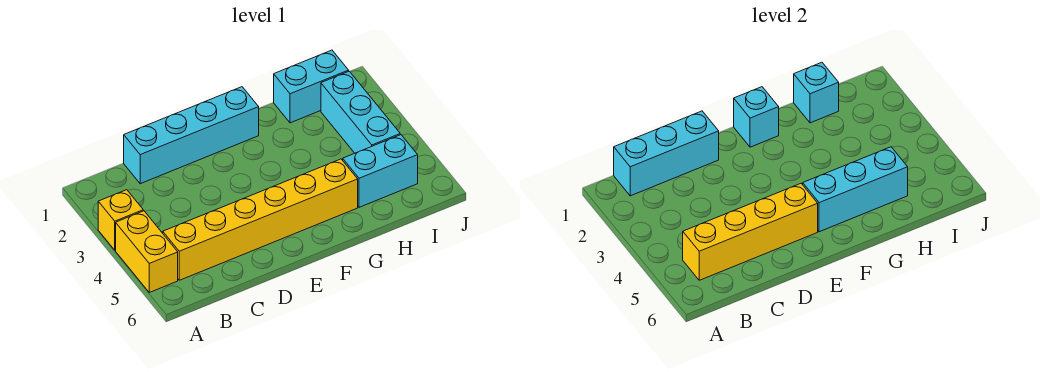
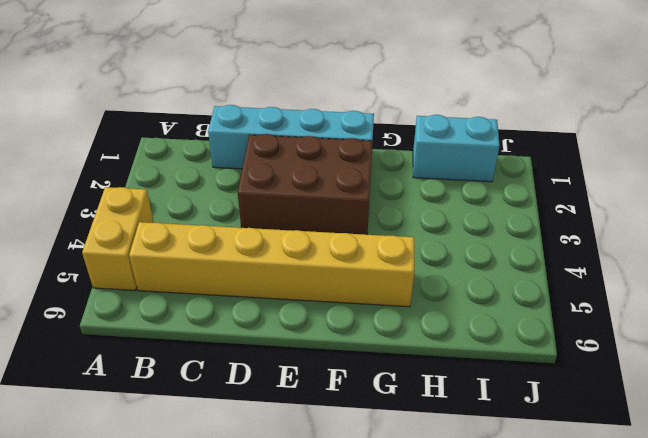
brown 2x3 brick [238,134,373,235] -> none
none -> yellow 1x1 brick [98,190,143,250]
none -> cyan 1x2 brick [343,135,418,207]
none -> cyan 1x3 brick [321,71,400,153]

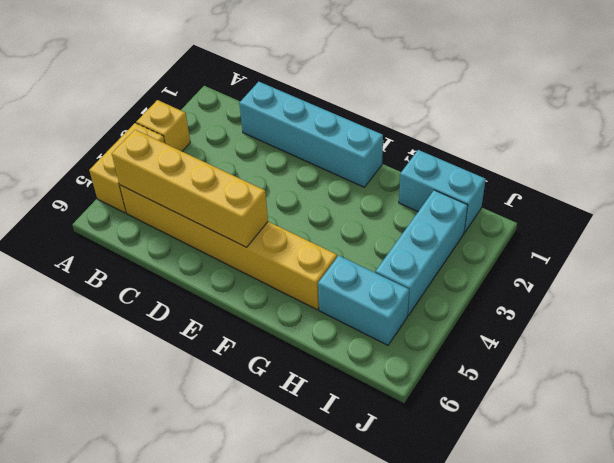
none -> cyan 1x3 brick [614,111,719,196]
none -> cyan 1x1 brick [734,87,779,147]
none -> cyan 1x3 brick [803,147,908,232]

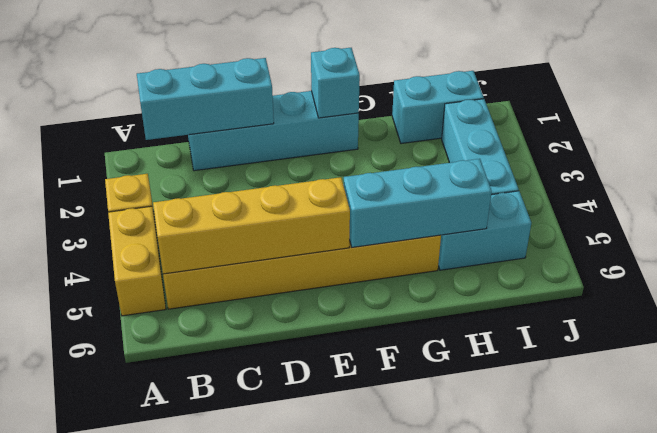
none -> cyan 1x1 brick [794,62,839,123]

